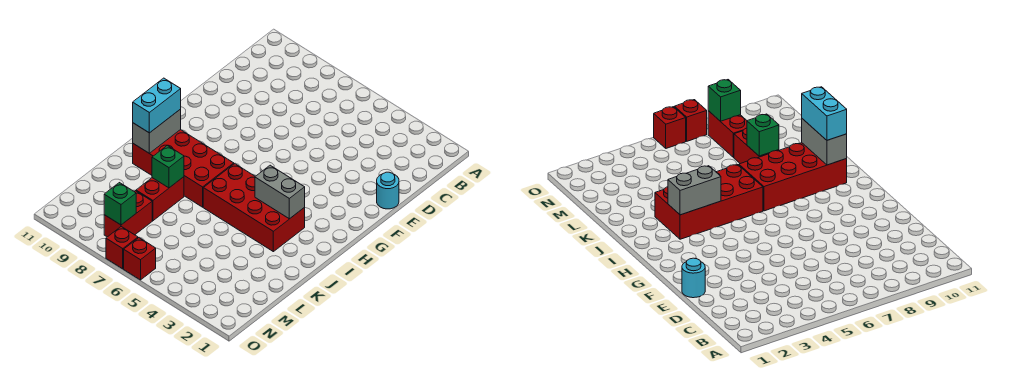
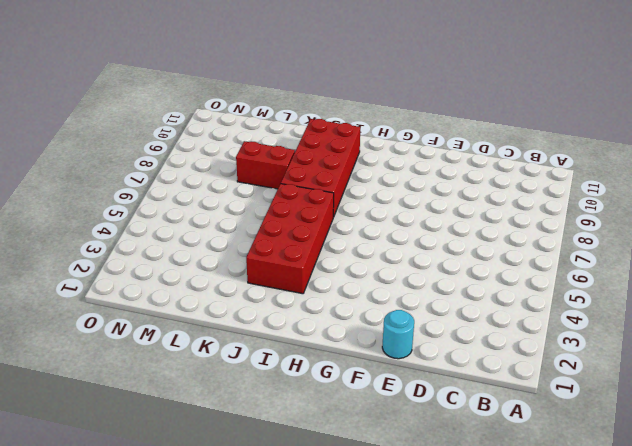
none -> red 1x2 brick [104,191,152,237]
none -> red 1x1 brick [124,238,156,280]
none -> red 1x1 brick [106,227,138,269]

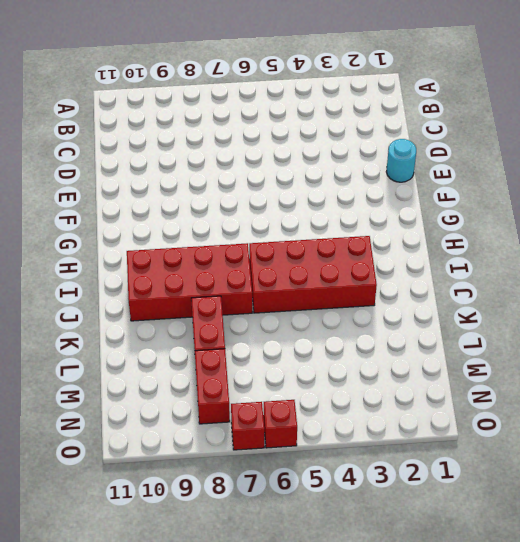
none -> grey 1x2 brick [255,165,305,219]
none -> grey 1x2 brick [133,109,181,153]
none -> green 1x1 brick [152,145,184,188]

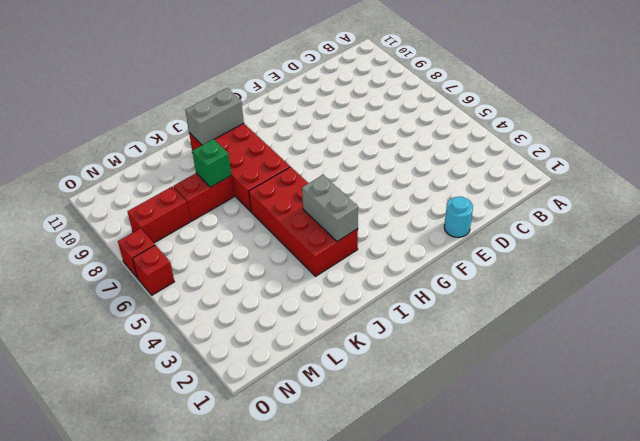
none -> green 1x1 brick [104,183,136,225]
none -> cyan 1x2 brick [133,78,181,133]

